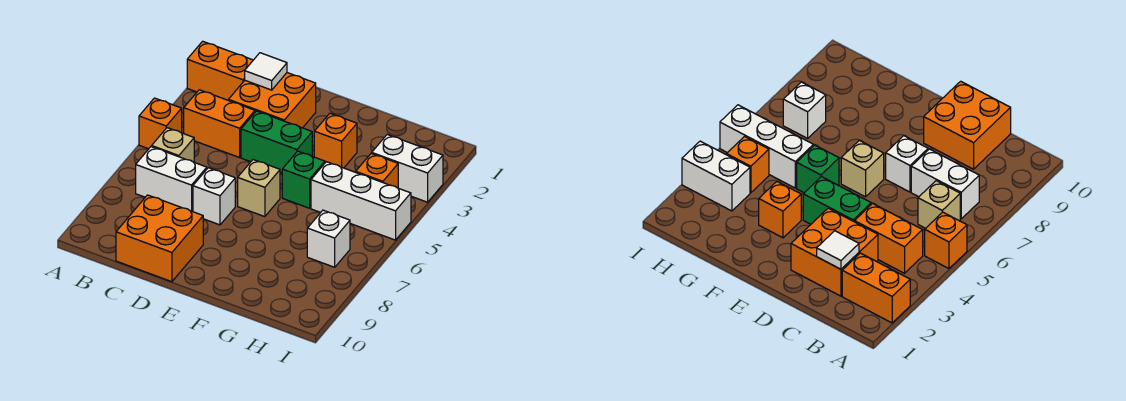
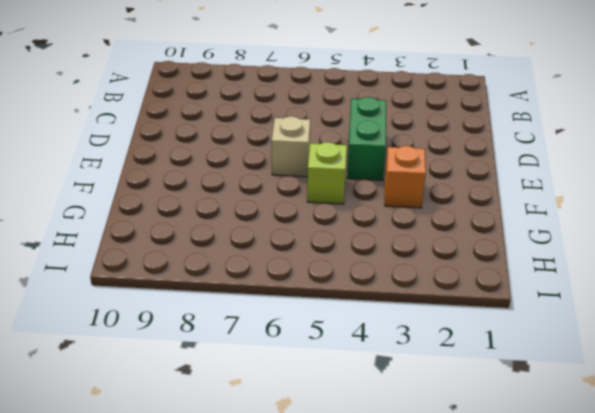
lime 1x1 brick [307,142,347,204] -> green 1x1 brick [282,151,325,208]
none -> orange 1x2 brick [187,41,253,100]
none -> orange 1x1 brick [139,98,182,149]
none -> orange 1x2 brick [184,90,255,158]

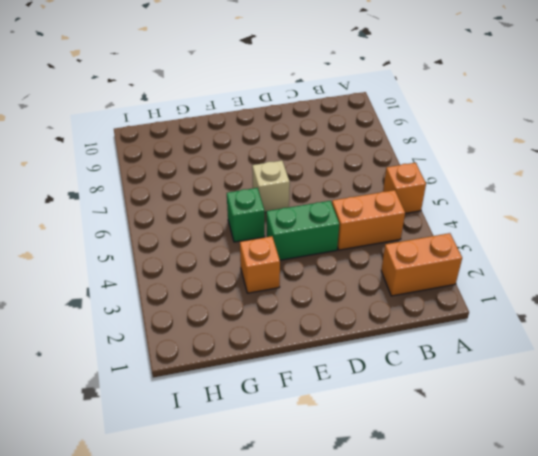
none -> tan 1x1 brick [152,128,194,162]
none -> white 1x2 brick [136,147,207,212]
none -> orange 2x2 brick [228,73,316,128]

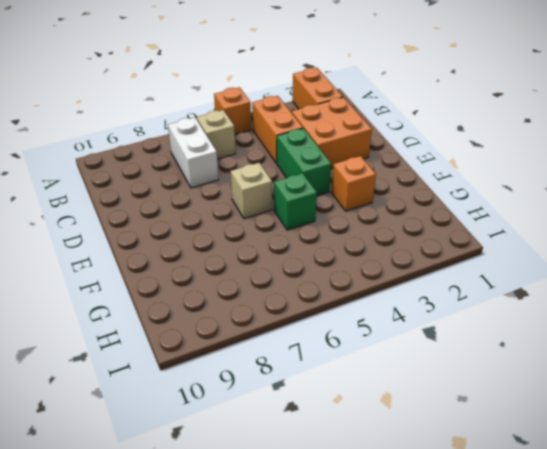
none -> orange 2x2 brick [116,195,203,282]
none -> white 1x1 brick [193,168,235,225]
none -> white 1x3 brick [311,162,411,240]

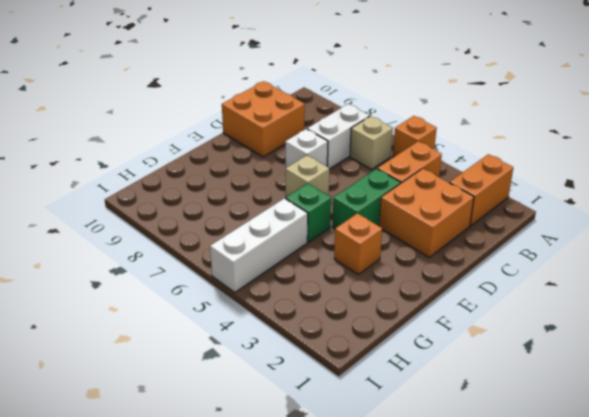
none -> white 1x2 brick [372,135,443,202]
none -> orange 1x1 brick [356,153,398,188]
none -> white 1x1 brick [307,210,350,267]

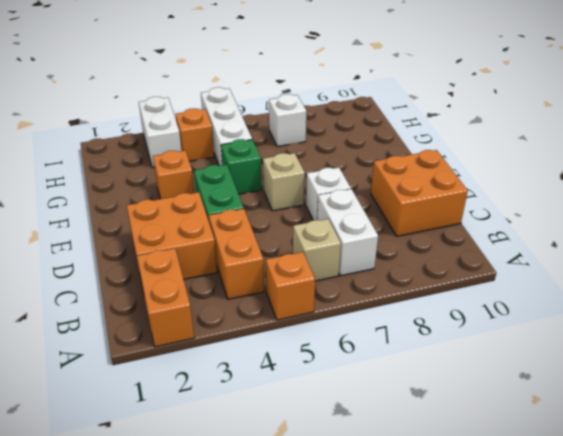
none -> white 1x1 tile [245,53,287,90]

